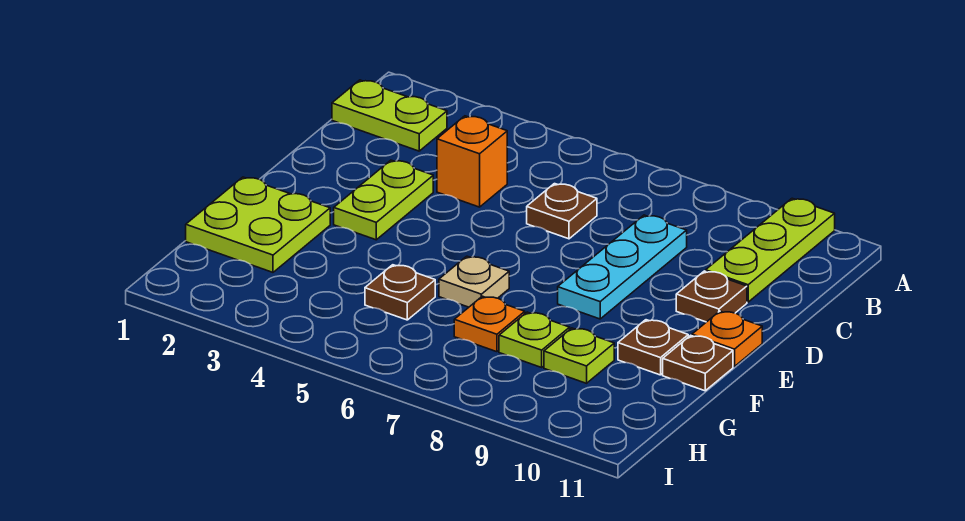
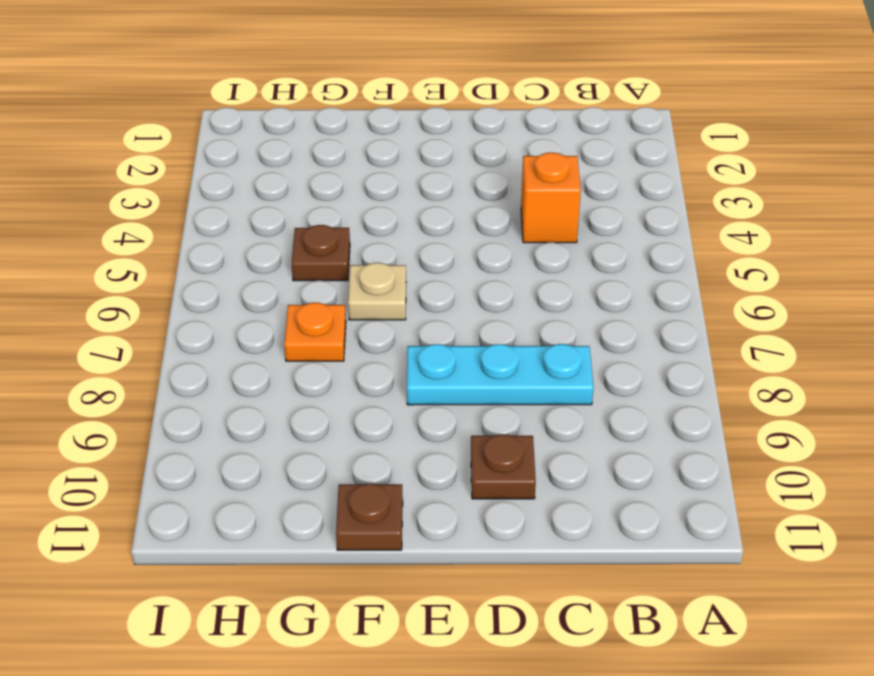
none -> lime 1x3 plate [706,198,835,302]
none -> lime 1x2 plate [332,80,447,151]
none -> brown 1x1 plate [527,184,597,239]

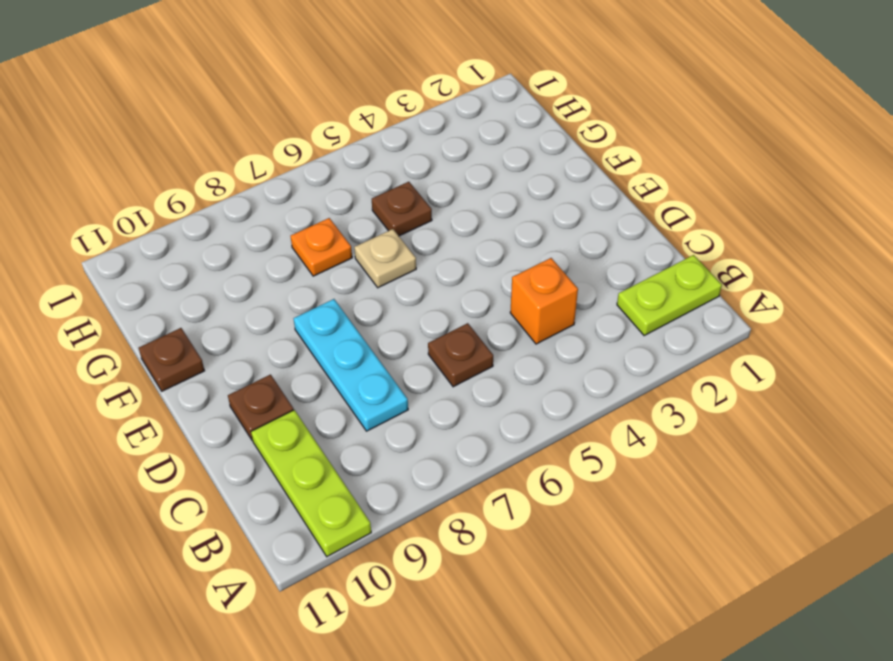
none -> lime 1x2 plate [334,160,433,240]
none -> orange 1x1 plate [692,311,762,367]
none -> lime 2x2 plate [186,177,330,272]

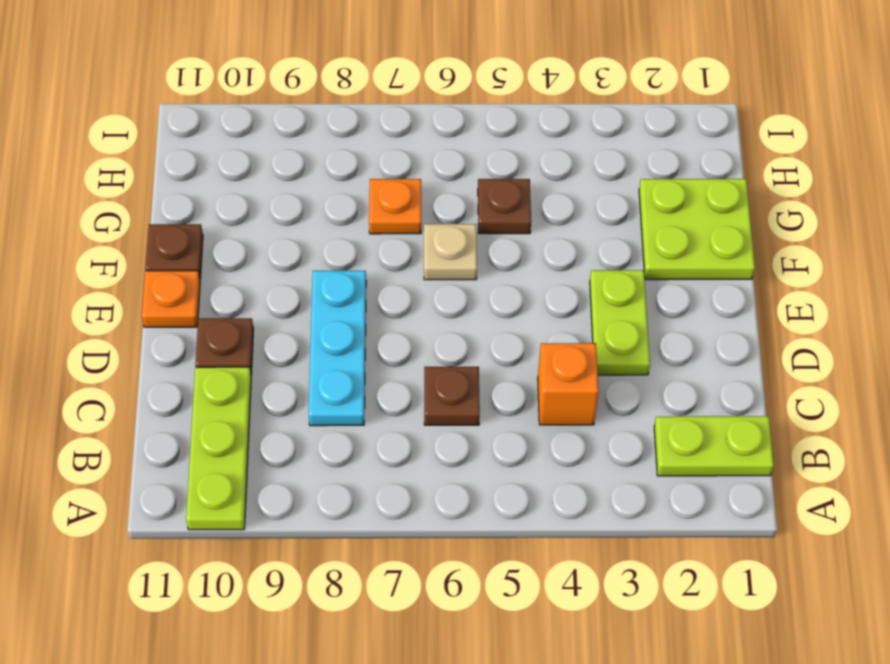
none -> brown 1x1 plate [618,320,688,375]
none -> lime 1x1 plate [499,312,570,367]
none -> lime 1x1 plate [544,328,614,383]

